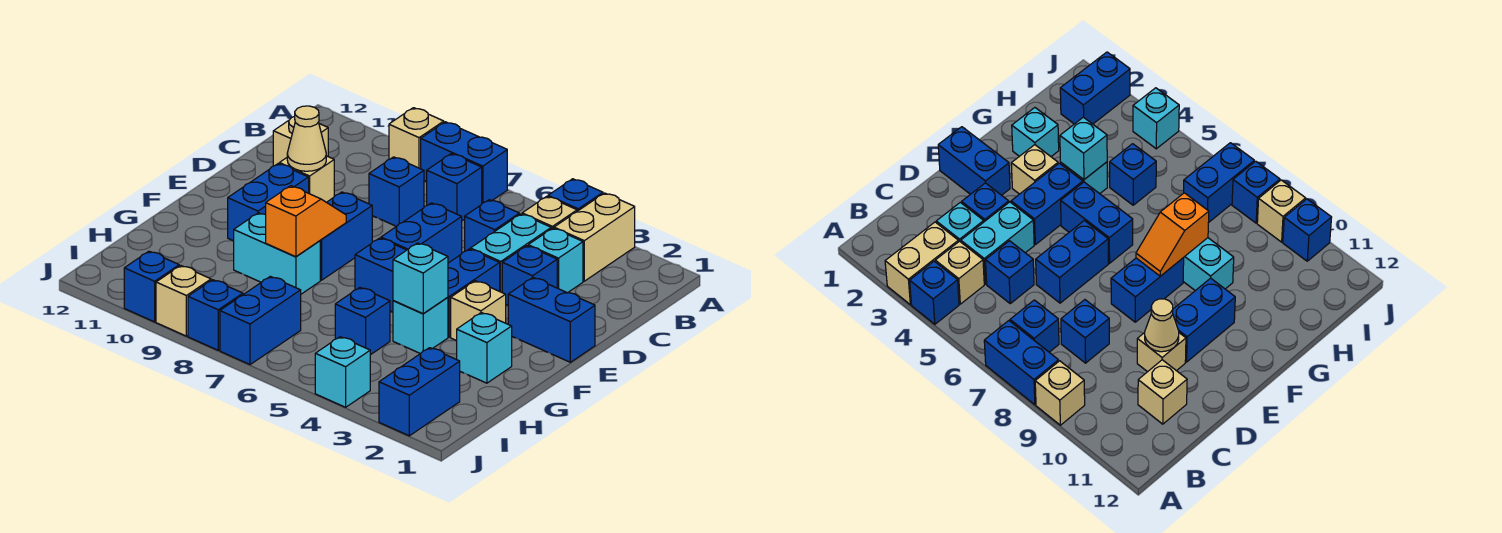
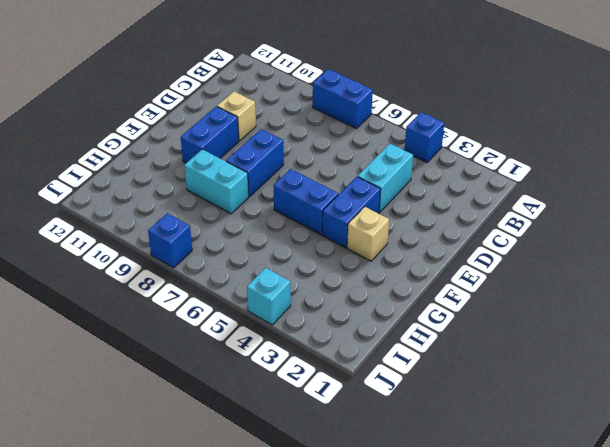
none -> tan 1x2 brick [554,193,635,281]
none -> tan 1x1 brick [389,108,444,169]
none -> tan 1x1 brick [522,196,577,229]
none -> blue 1x1 brick [427,154,482,221]

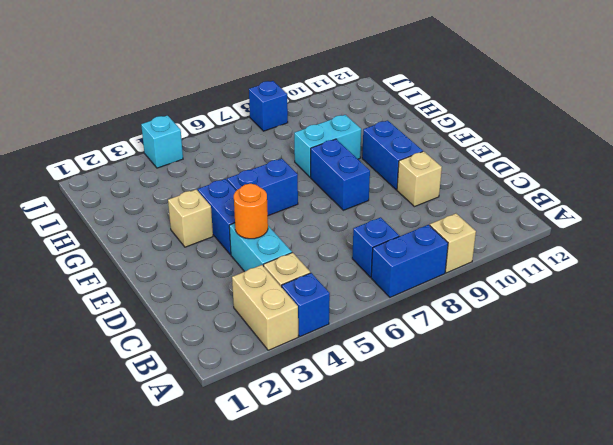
orange 1x1 round brick [234,184,268,239] -> none
none -> cyan 1x1 brick [528,228,583,293]
none -> blue 1x1 brick [465,200,519,251]
none -> blue 1x1 brick [369,157,424,227]
none -> tan 1x1 brick [273,116,328,166]

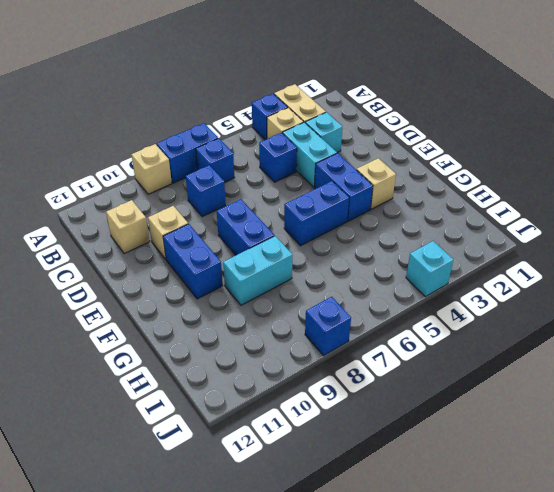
none -> blue 1x1 brick [502,246,557,305]
none -> blue 1x2 brick [381,203,462,263]
none -> blue 1x2 brick [508,278,595,362]
none -> cyan 1x1 brick [457,313,512,383]

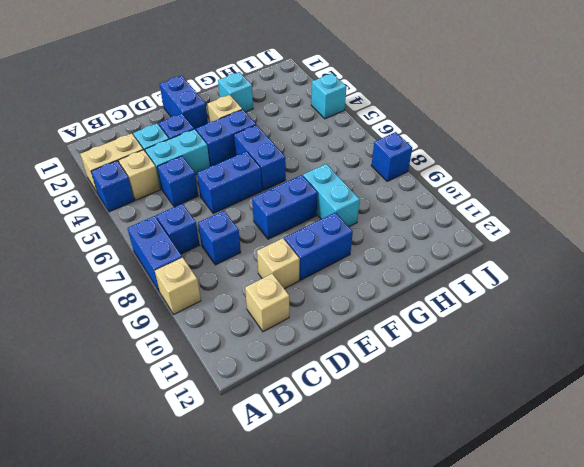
none -> cyan 1x1 brick [393,298,448,354]
none -> blue 1x1 brick [335,287,390,355]
none -> blue 1x2 brick [379,348,460,436]
none -> blue 1x2 brick [220,276,301,365]

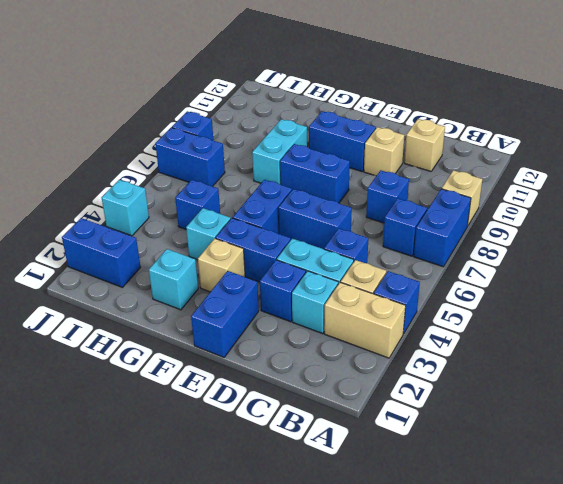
none -> tan 1x1 brick [156,266,211,336]
none -> blue 1x1 brick [124,251,179,322]
none -> tan 1x1 cone [287,106,326,171]
none -> orange 1x2 slope [266,186,346,257]

